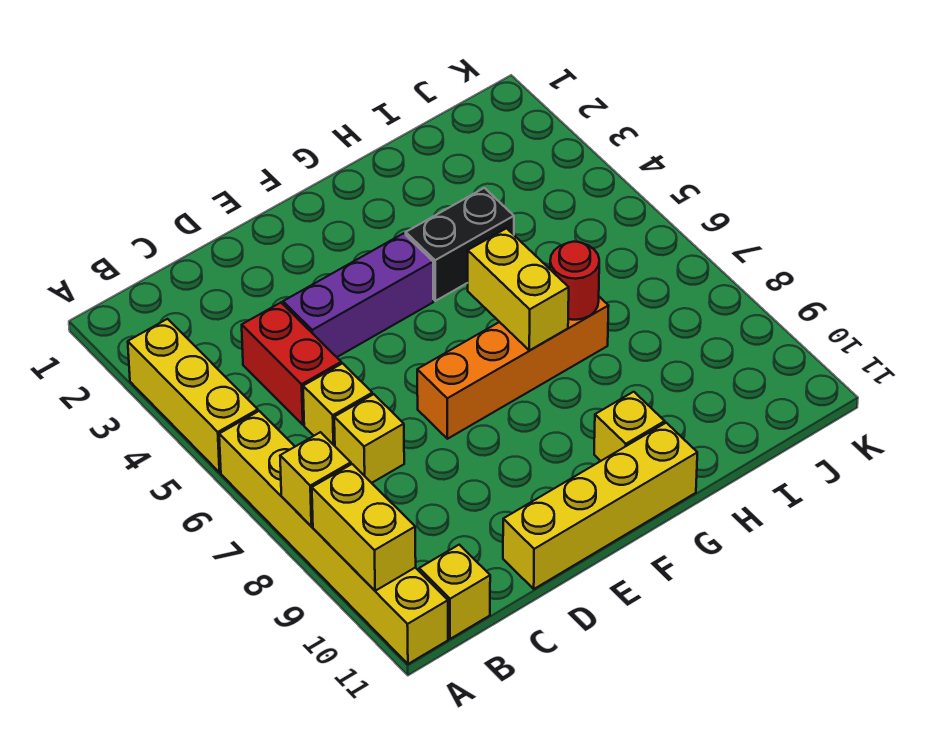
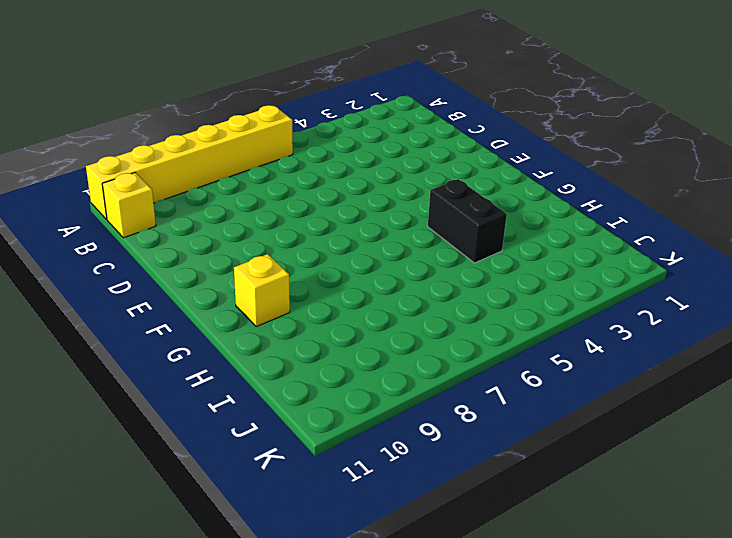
none -> yellow 1x3 brick [128,319,258,472]
none -> red 1x2 brick [242,303,341,425]
none -> yellow 1x1 brick [303,363,372,446]

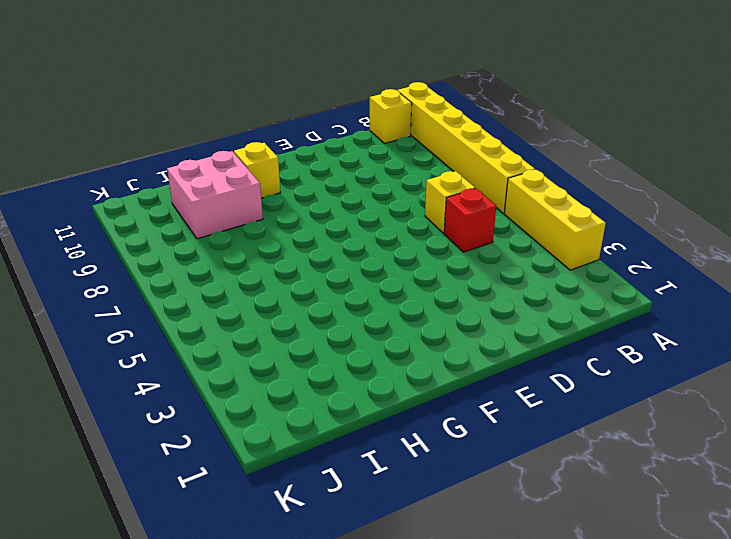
red 1x1 brick [444,189,496,252] -> red 1x2 brick [242,303,341,425]
pink 2x2 brick [167,151,263,239] -> none
none -> yellow 1x1 brick [334,394,404,483]
none -> purple 1x3 brick [283,233,433,357]
none -> yellow 1x4 brick [503,423,697,589]

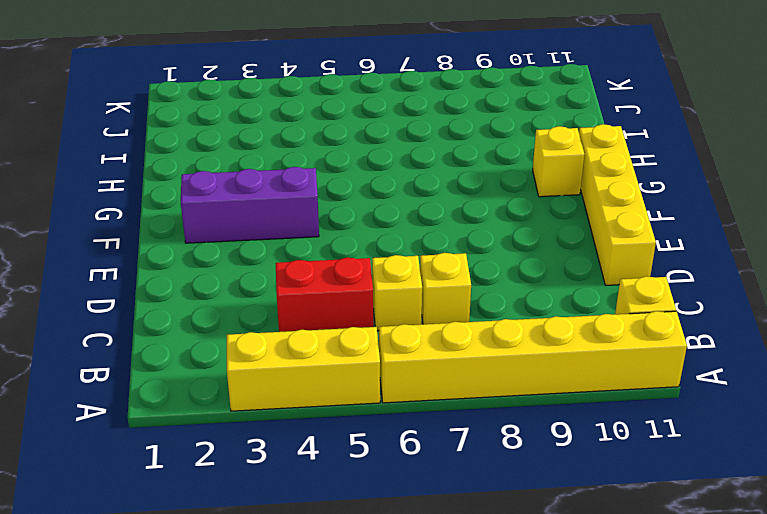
purple 1x3 brick [181,167,319,243] -> purple 1x3 brick turned to [283,233,433,357]
none -> orange 1x4 brick [417,297,609,439]
none -> black 1x2 brick [406,188,514,301]
none -> yellow 1x1 brick [280,432,351,526]

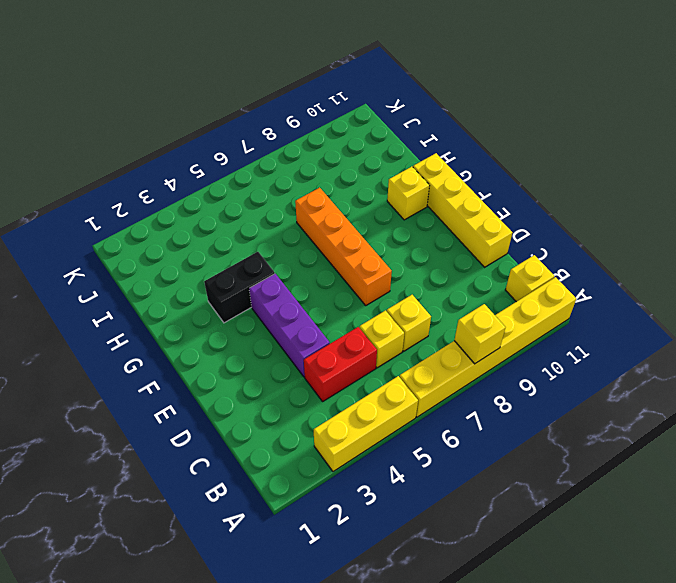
black 1x2 brick [204,252,275,323] -> black 1x2 brick turned to [406,188,514,301]
none -> yellow 1x2 brick [312,464,416,591]
none -> yellow 1x2 brick [468,228,569,350]
none -> red 1x1 round brick [550,242,599,320]

